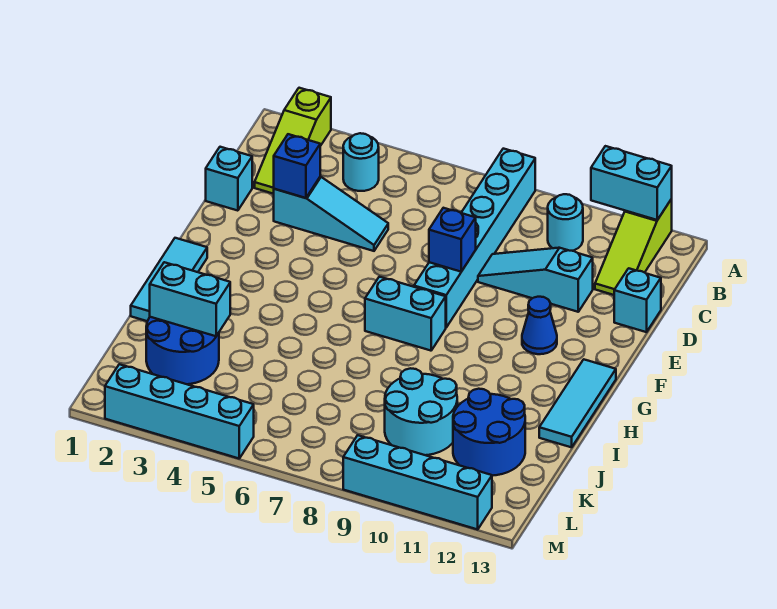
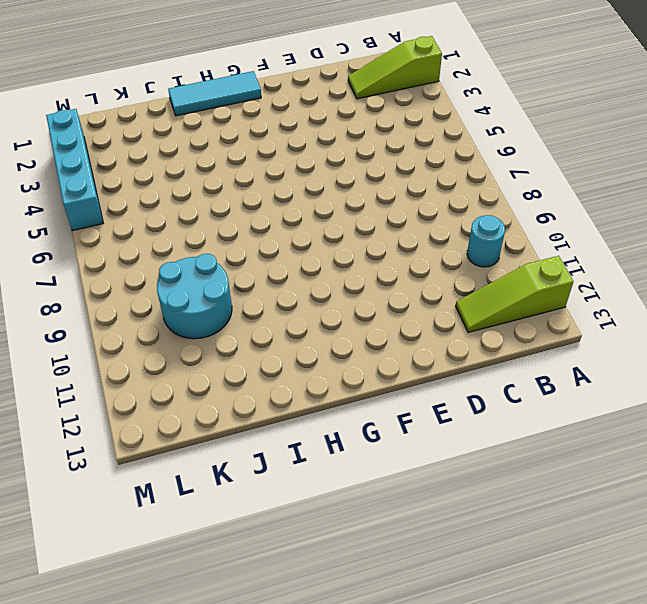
none -> cyan 1x6 brick [414,149,535,327]
none -> cyan 1x1 round brick [343,133,379,191]
none -> cyan 1x1 brick [206,147,252,211]

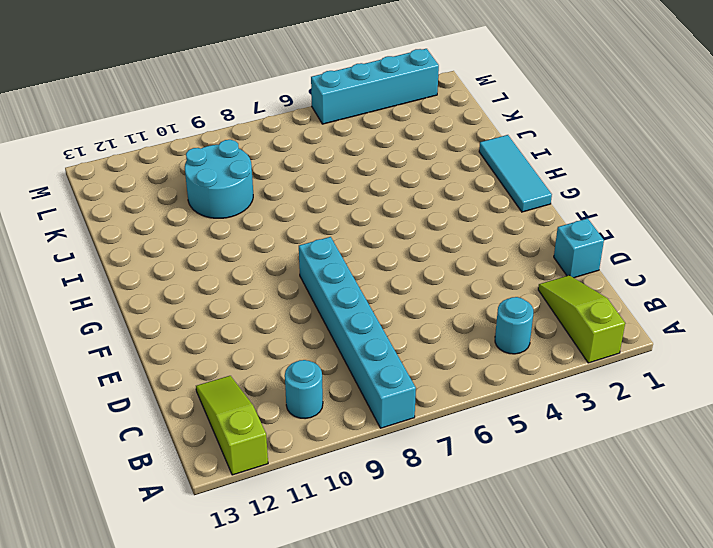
none -> cyan 1x3 slope [274,177,388,251]
none -> cyan 1x3 slope [478,248,593,312]
none -> cyan 1x1 brick [614,268,661,332]

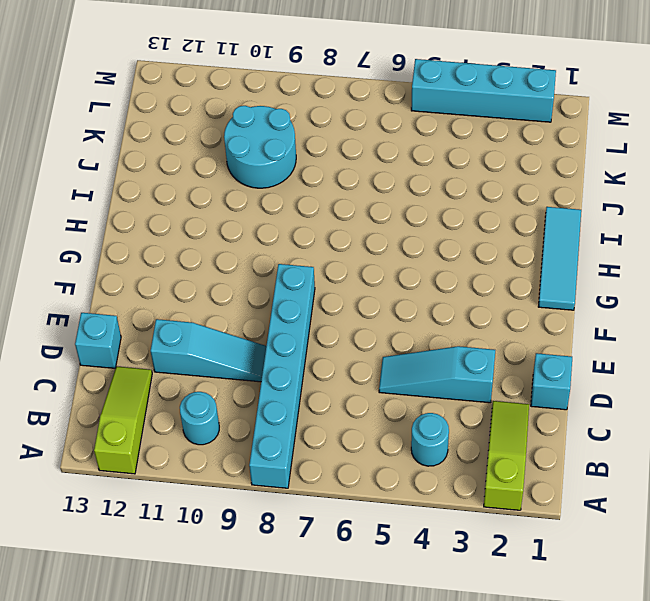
none -> blue 1x1 cone [522,297,557,354]
none -> cyan 1x2 brick [365,277,446,351]
none -> cyan 1x3 tile [539,359,616,447]

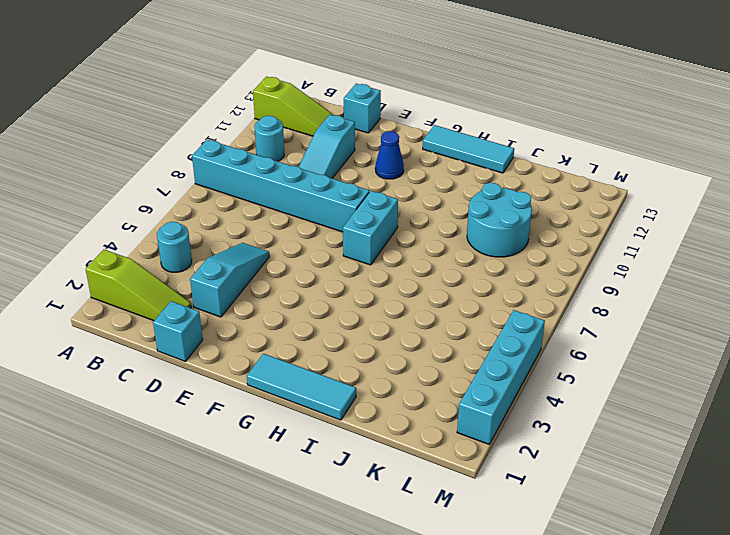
none -> blue 2x2 round brick [146,317,219,384]
none -> blue 2x2 round brick [453,389,525,476]
none -> cyan 1x4 brick [343,435,492,529]

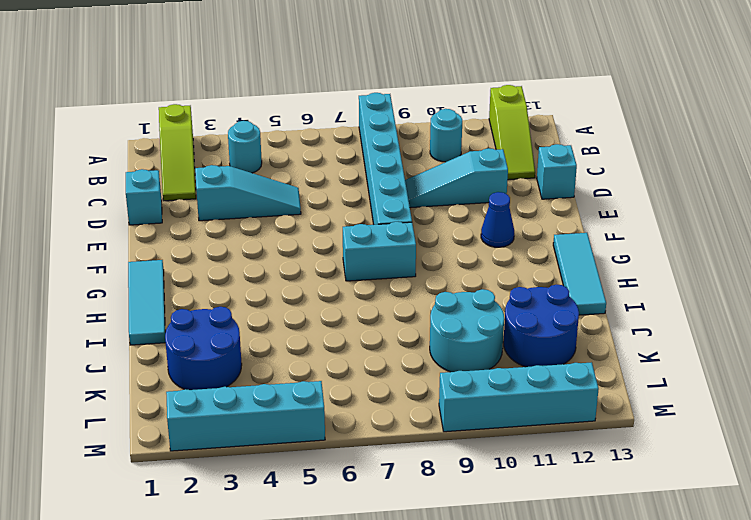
none -> cyan 1x2 brick [591,146,672,220]
none -> blue 1x1 brick [274,134,320,198]
none -> blue 1x1 brick [429,208,476,272]

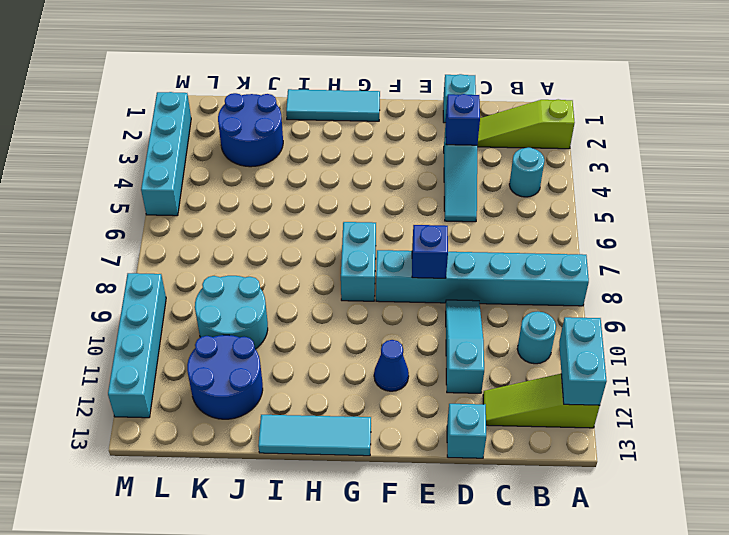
none -> cyan 1x2 brick [150,262,230,336]

